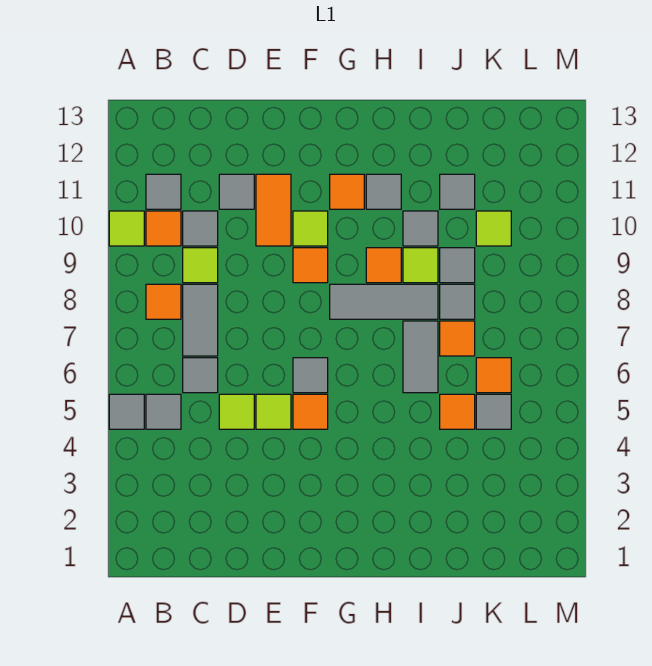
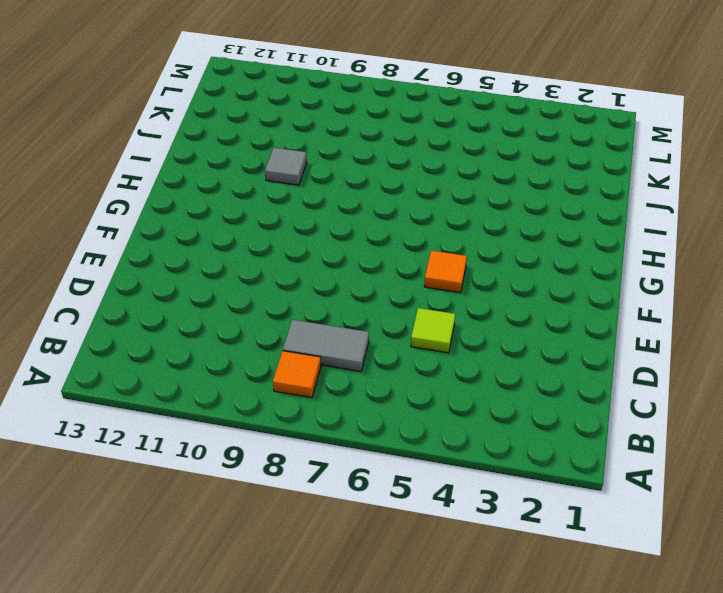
none -> grey 1x1 tile [109,394,144,429]
none -> lime 1x1 tile [109,211,144,246]
none -> grey 1x1 tile [146,394,181,429]
none -> orange 1x1 tile [146,211,181,246]

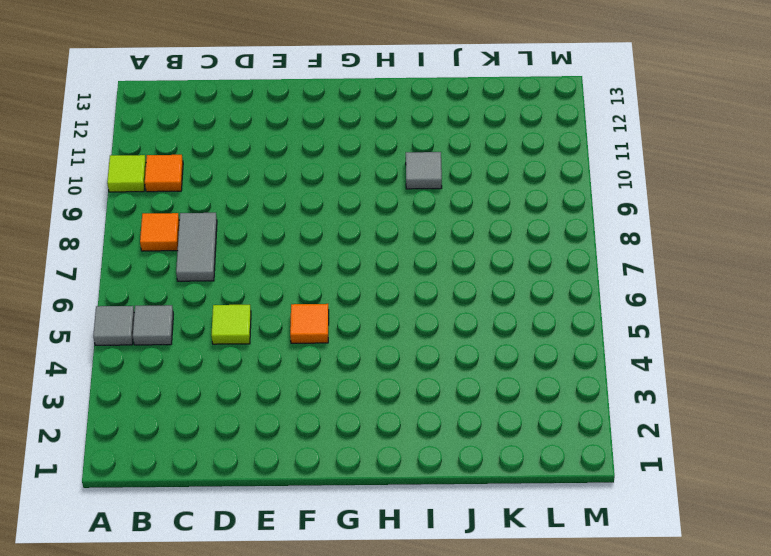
none -> grey 1x1 tile [146,174,181,209]
none -> grey 1x1 tile [183,358,218,393]
none -> lime 1x1 tile [183,248,218,283]
none -> grey 1x1 tile [183,211,218,246]

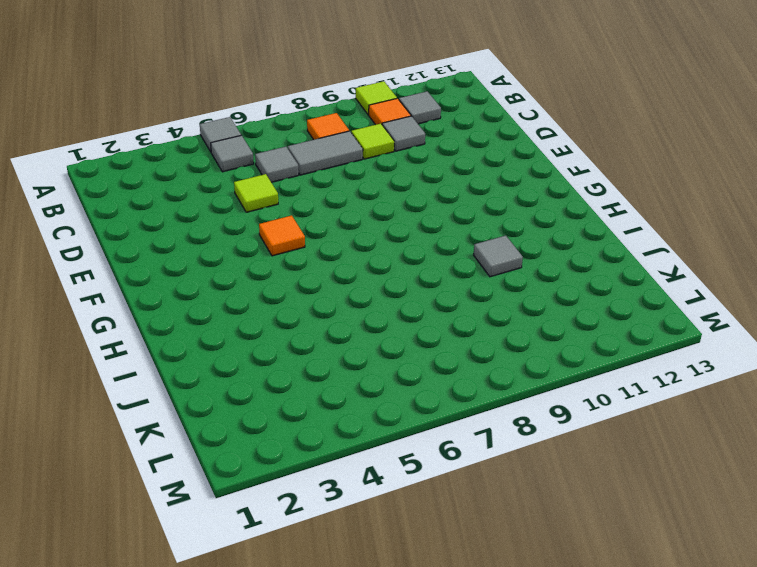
none -> grey 1x1 tile [219,174,254,209]
none -> lime 1x1 tile [256,394,291,429]
none -> orange 1x2 tile [256,174,291,246]
none -> grey 1x1 tile [293,358,328,393]

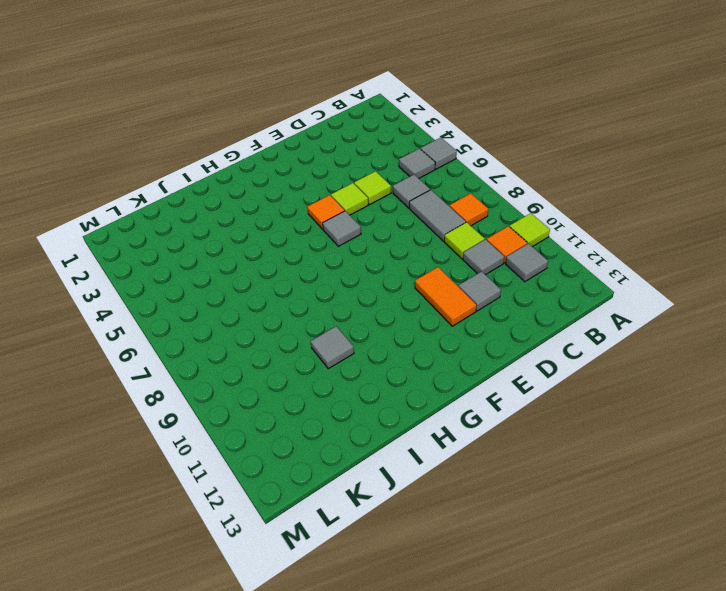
none -> orange 1x1 tile [293,248,328,283]
none -> lime 1x1 tile [293,211,328,246]
none -> grey 1x3 tile [330,284,438,319]
none -> orange 1x1 tile [330,174,364,209]

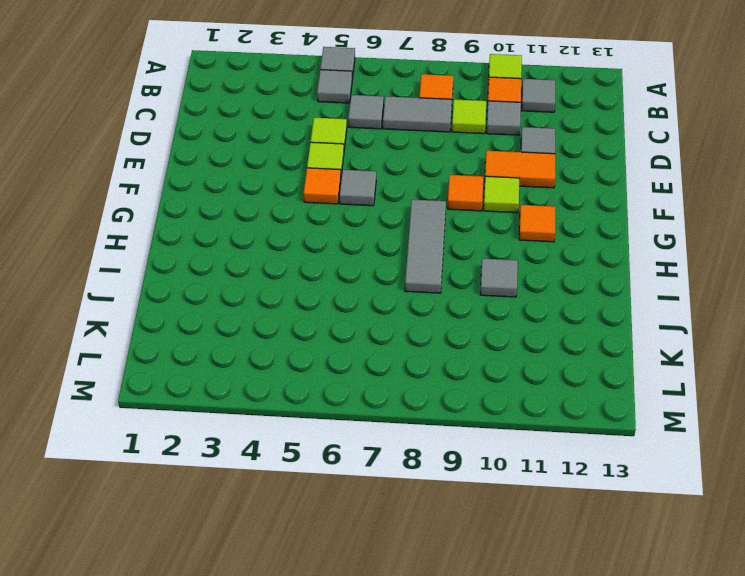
none -> orange 1x1 tile [366,248,401,283]
none -> grey 1x1 tile [366,174,401,209]
none -> grey 1x2 tile [403,321,438,393]
none -> lime 1x1 tile [403,248,438,283]

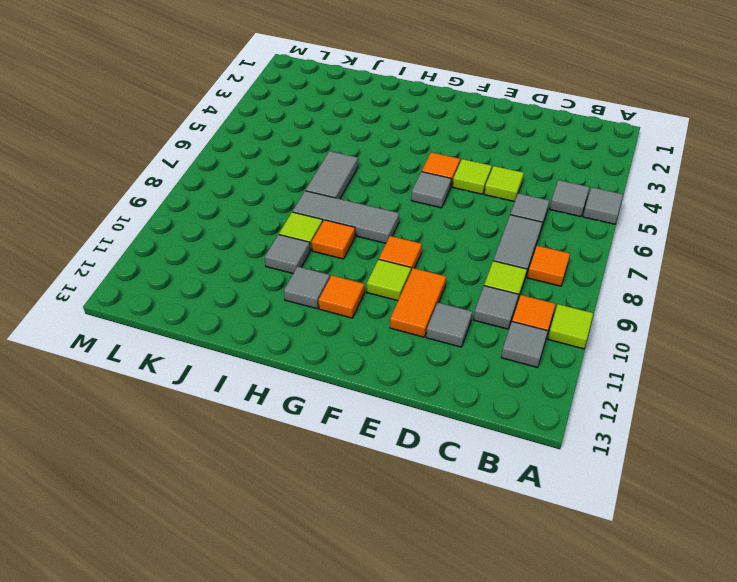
none -> orange 1x1 tile [440,394,475,429]
none -> orange 1x1 tile [440,321,475,356]
none -> grey 1x1 tile [440,284,475,319]
none -> grey 1x1 tile [440,248,475,283]

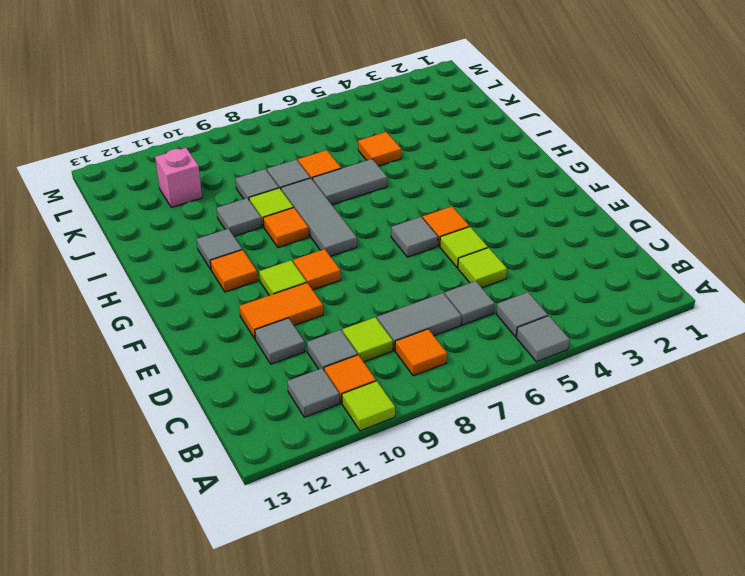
pink 1x1 brick [155,148,202,208] -> none
none -> grey 1x1 tile [440,174,475,209]
none -> grey 1x1 tile [476,394,511,429]
none -> orange 1x1 tile [476,358,511,393]
none -> lime 1x1 tile [476,211,511,246]

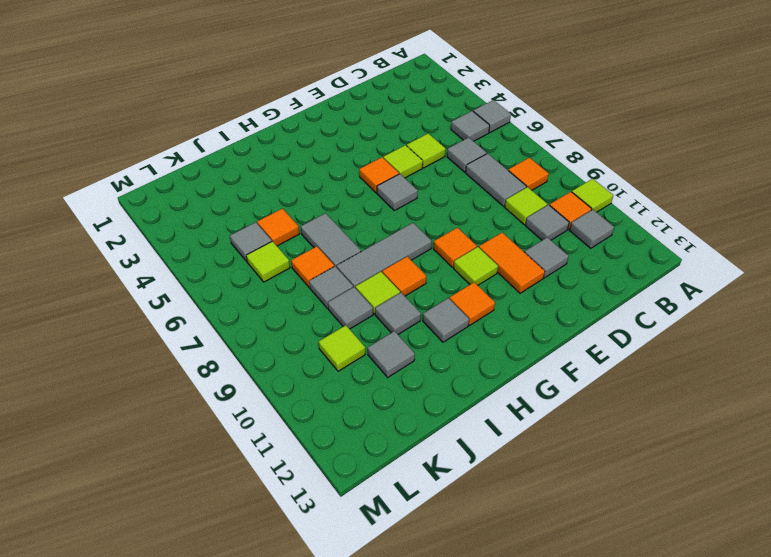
lime 1x1 tile [246,241,290,282] -> orange 1x1 tile [476,358,511,393]

